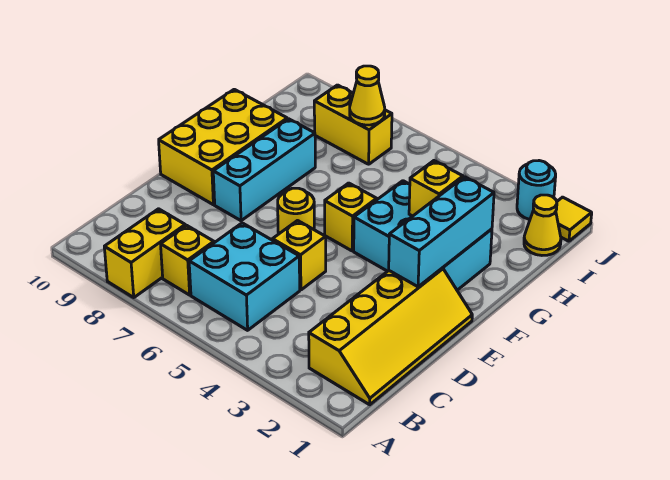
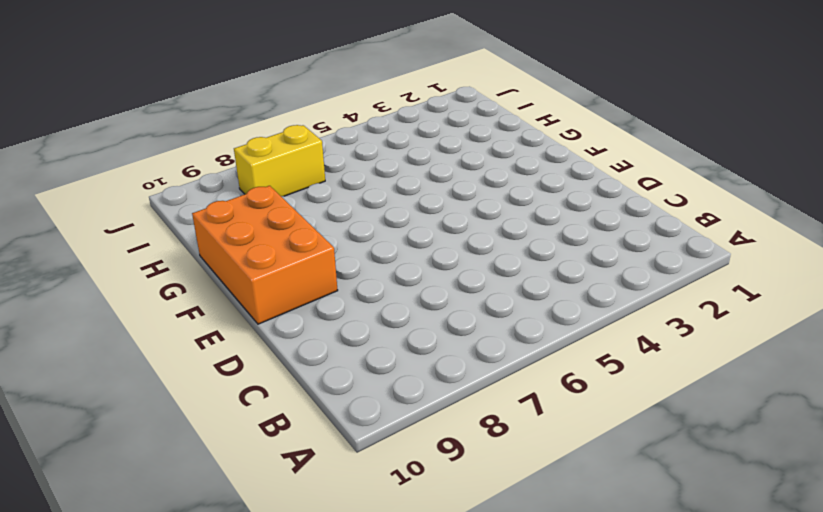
orange 2x3 brick [192,186,338,324] -> yellow 2x3 brick [159,89,287,205]
none -> yellow 1x2 brick [104,209,185,297]
none -> yellow 2x4 slope [309,268,472,405]
none -> cyan 2x2 brick [189,223,300,330]

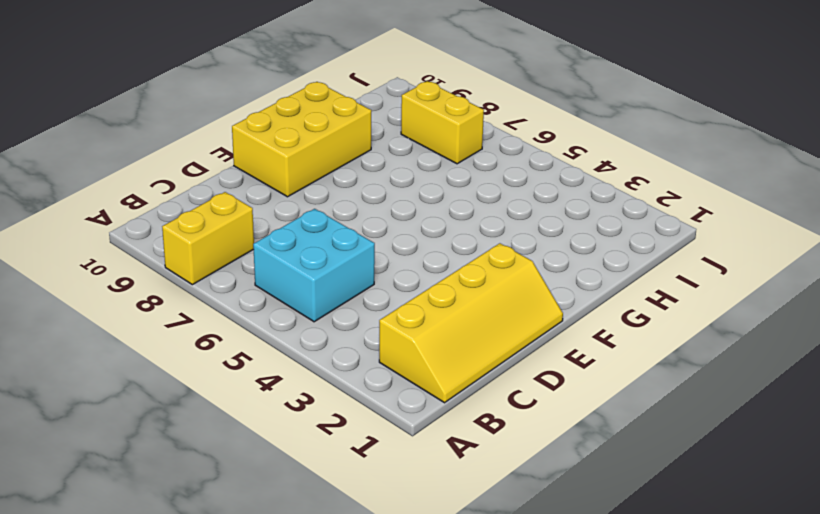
none -> yellow 1x1 brick [161,225,214,295]
none -> yellow 1x1 brick [272,221,326,290]
none -> yellow 1x1 round brick [278,188,314,234]

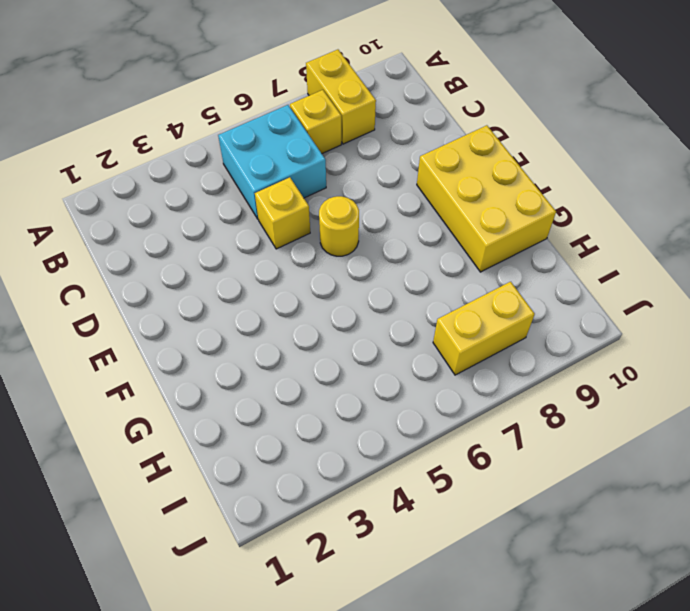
none -> yellow 2x4 slope [309,268,472,405]
none -> cyan 1x3 brick [213,119,315,221]
none -> cyan 2x3 brick [354,181,492,290]

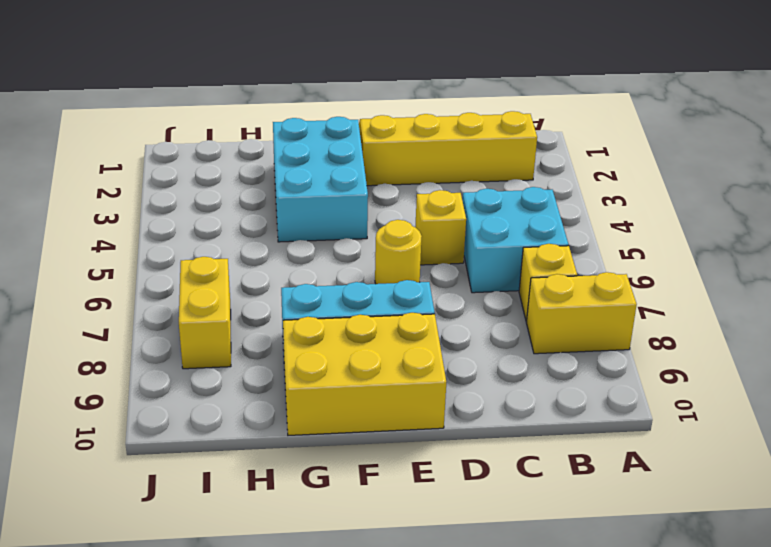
none -> yellow 1x1 brick [325,183,377,251]
none -> yellow 1x1 cone [524,195,561,255]
none -> yellow 1x1 tile [556,197,592,241]

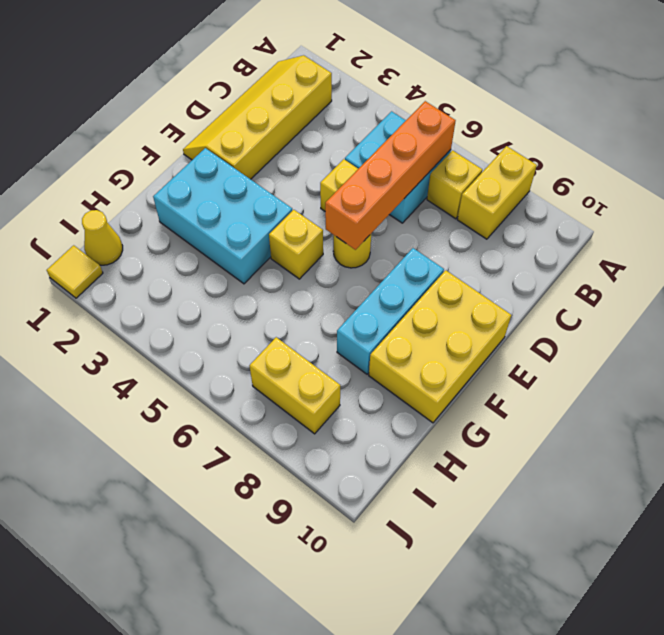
orange 1x4 brick [325,101,456,250] -> none
none -> cyan 1x1 round brick [517,161,556,219]
none -> cyan 1x3 brick [389,177,494,287]
none -> yellow 1x1 brick [409,161,463,216]

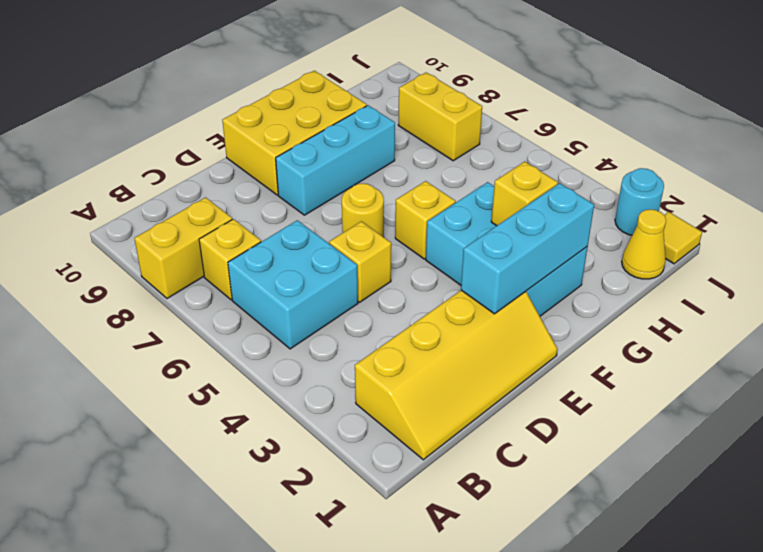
none -> yellow 1x1 cone [350,66,385,125]

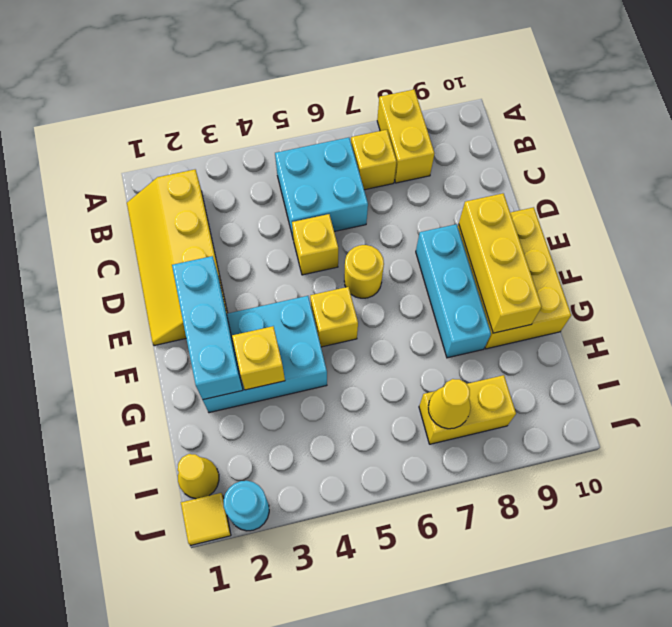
yellow 1x3 brick [459,193,542,333] -> none

